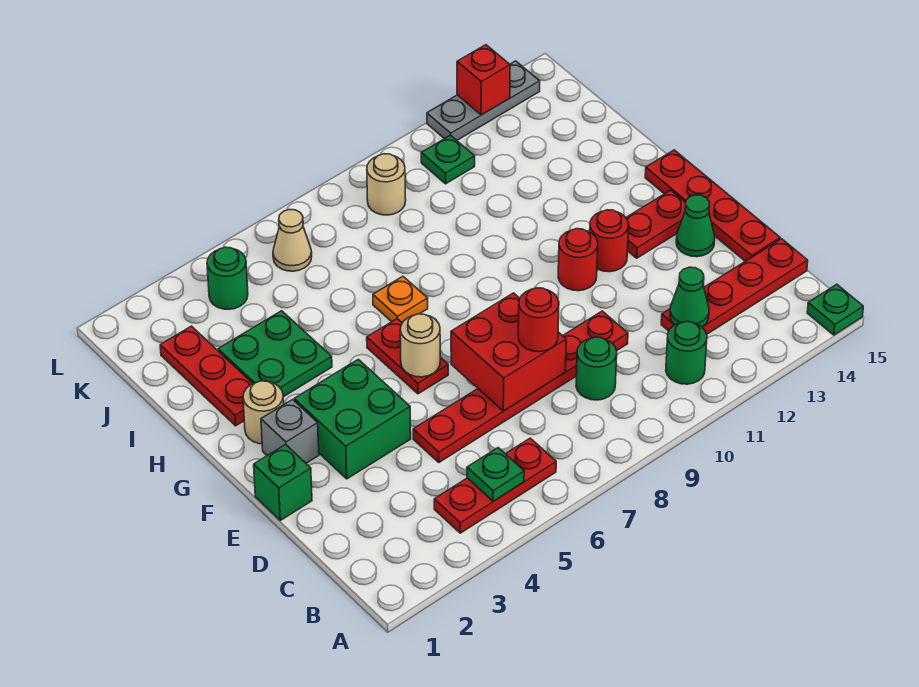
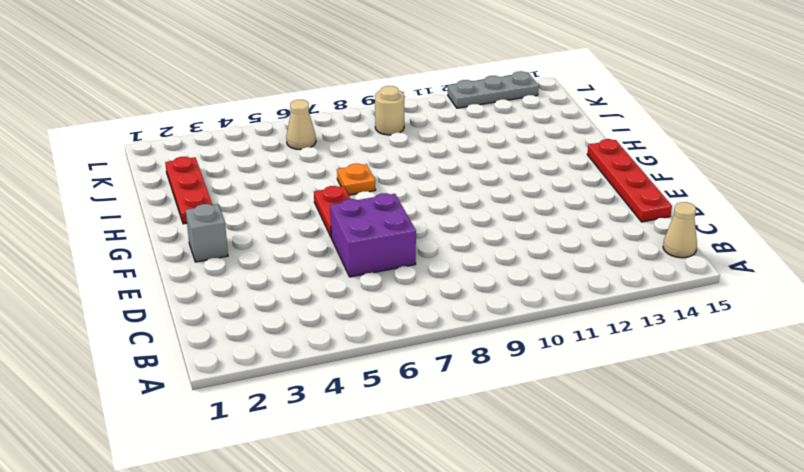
tan 1x1 cone [663,202,697,258] -> none
purple 2x2 brick [330,193,416,277] -> red 1x6 plate [413,311,628,462]
none -> green 1x1 plate [807,284,863,335]
none -> red 1x3 plate [434,438,556,533]
none -> green 1x1 round brick [666,322,707,384]
none -> green 1x1 round brick [576,337,617,400]

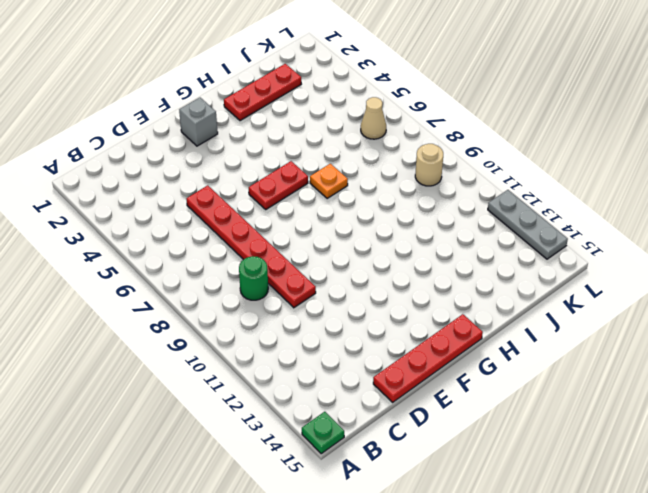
none -> red 1x3 plate [434,438,556,533]
none -> green 1x1 round brick [666,322,707,384]
none -> red 1x4 plate [661,239,808,334]
none -> green 1x1 brick [254,445,312,520]

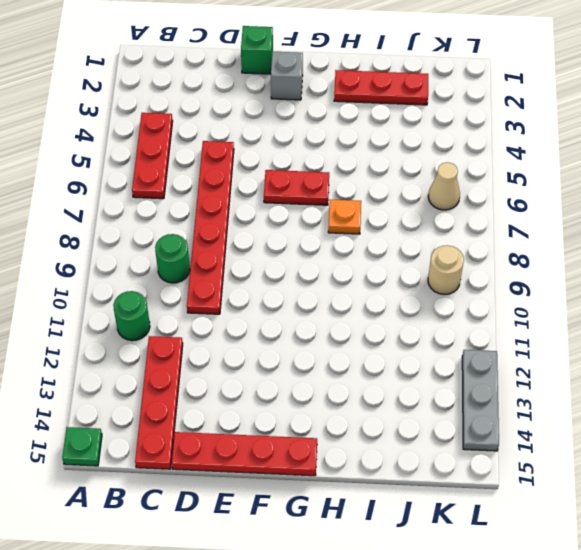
none -> green 2x2 brick [294,359,411,479]
none -> green 1x1 cone [676,195,715,257]
none -> red 1x1 round brick [558,229,598,291]
none -> red 1x1 round brick [590,210,629,272]

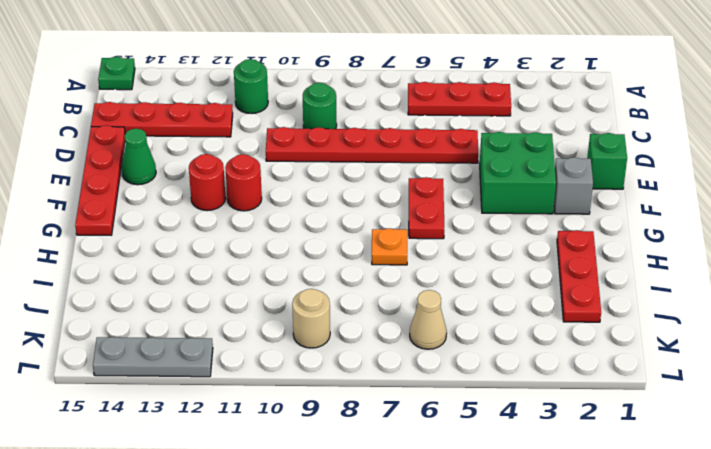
none -> red 1x2 plate [626,190,686,258]
none -> tan 1x1 round brick [243,381,284,444]
none -> green 2x2 plate [218,311,332,397]
none -> green 1x1 round brick [207,247,248,309]

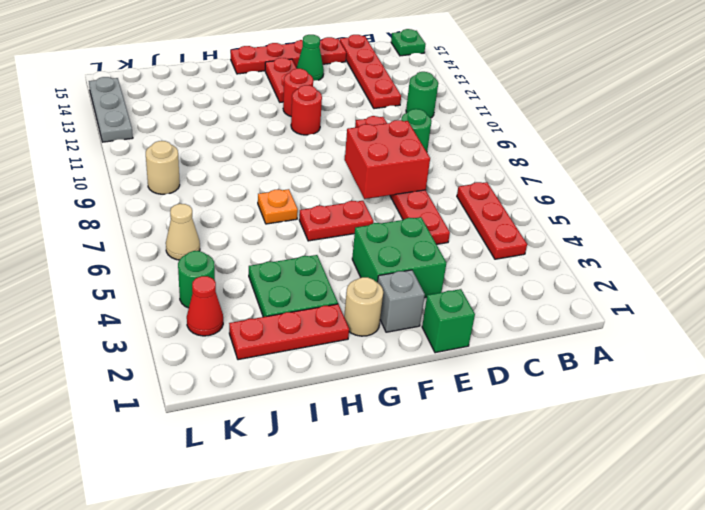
red 1x1 cone [187,276,223,336] -> none
none -> green 1x1 plate [421,135,475,184]
none -> green 1x1 plate [467,448,524,501]
none -> green 1x1 cone [670,267,709,327]
none -> tan 1x1 round brick [400,314,440,377]

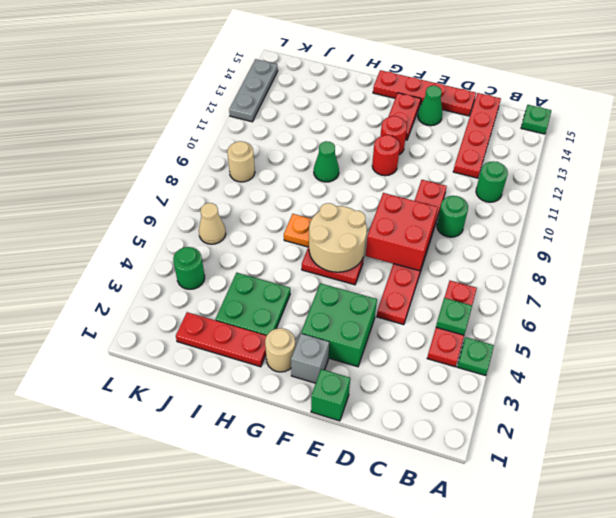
green 1x1 plate [457,337,494,376] -> green 1x1 plate moved to [421,135,475,184]
tan 2x2 round brick [309,203,367,272] -> tan 1x1 round brick [400,314,440,377]
green 1x1 cone [314,141,339,182] -> green 1x1 cone moved to [670,267,709,327]
none -> red 1x1 brick [457,45,510,115]
none -> red 1x1 round brick [518,288,559,352]

